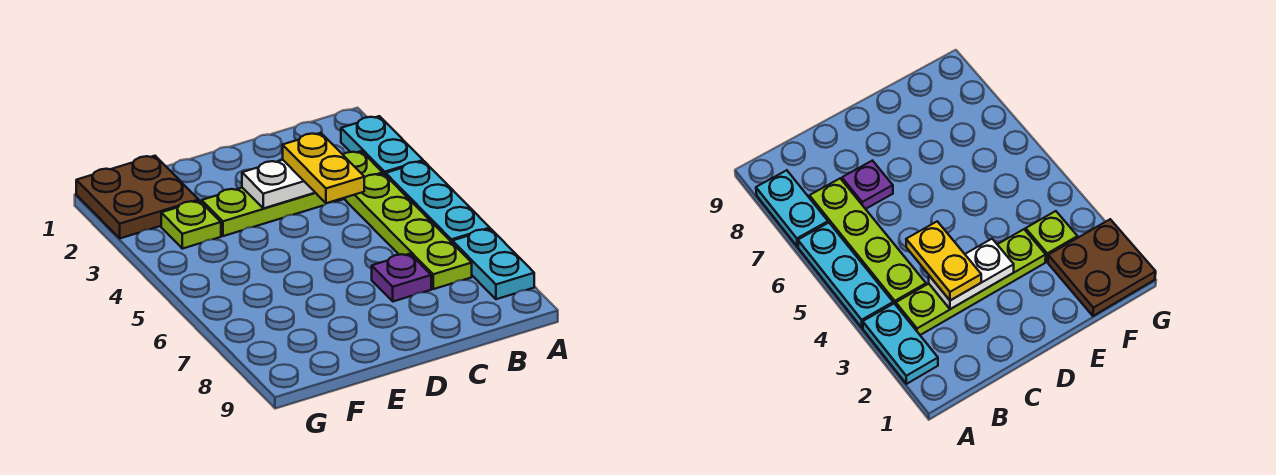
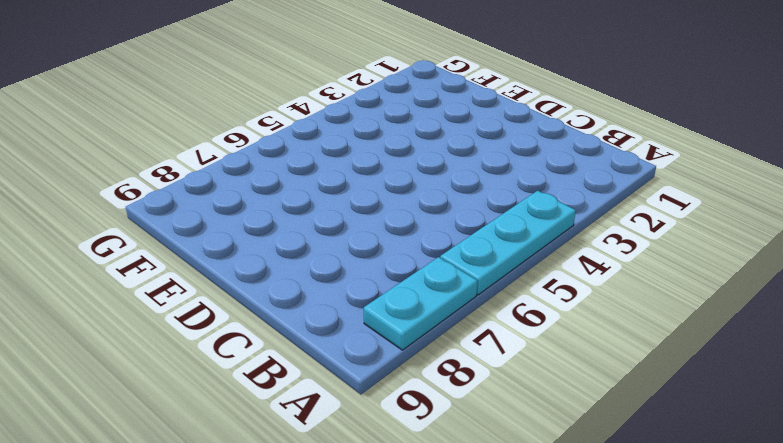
none -> cyan 1x2 plate [341,116,423,175]
none -> lime 1x4 plate [202,151,383,236]

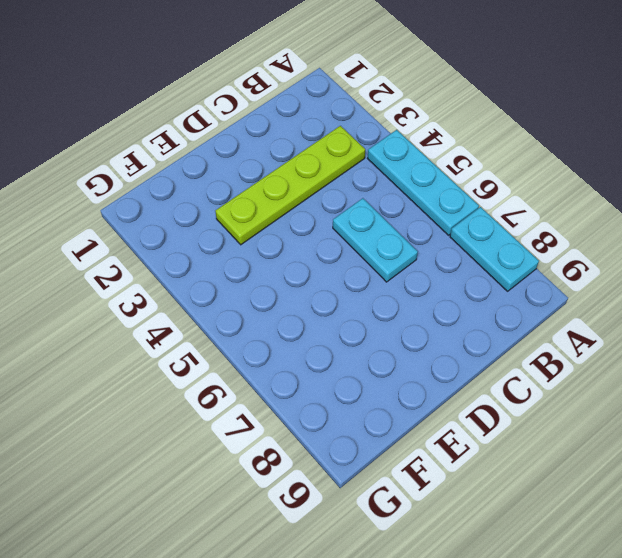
cyan 1x2 plate [333,198,418,282] -> cyan 1x2 plate moved to [341,116,423,175]
none -> lime 1x4 plate [345,174,472,289]
none -> purple 1x1 plate [372,254,431,301]

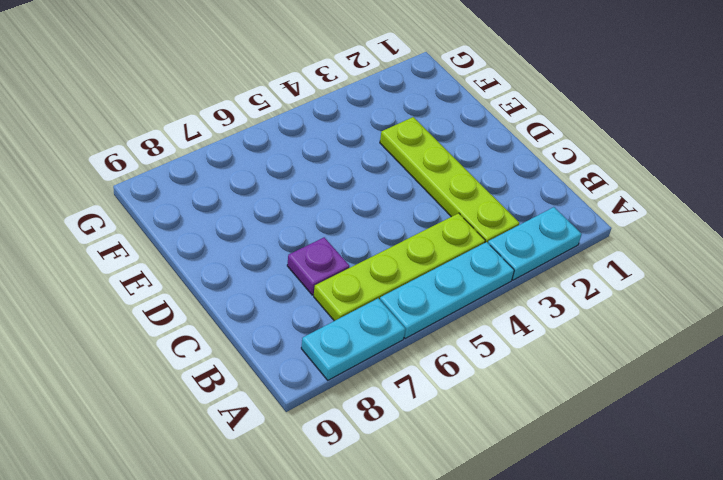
none -> brown 2x2 plate [76,156,199,238]
none -> lime 1x1 plate [161,201,221,249]

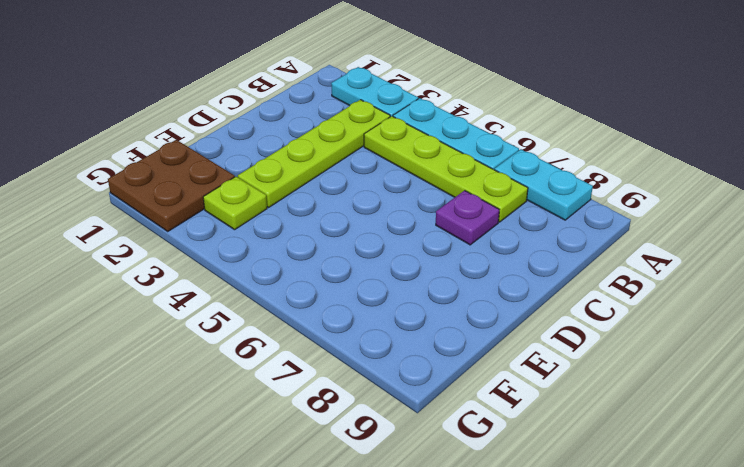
none -> white 1x2 plate [242,160,315,208]
none -> yellow 1x2 plate [283,133,364,203]

